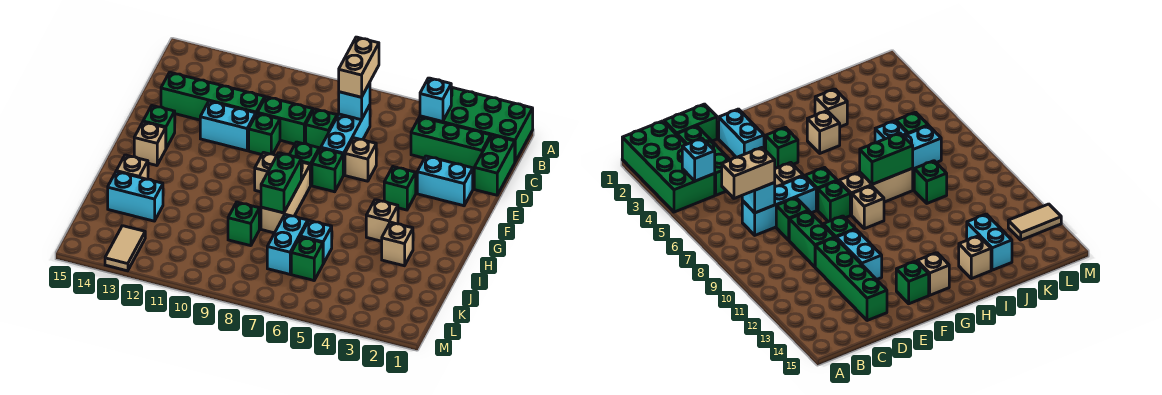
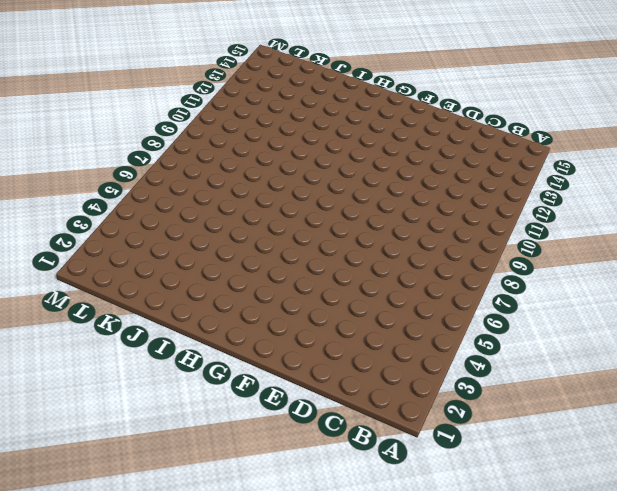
none -> green 2x4 brick [420,87,533,162]
none -> green 1x2 brick [474,135,515,195]
none -> green 1x3 brick [411,117,491,171]
none -> cyan 1x3 brick [321,105,370,175]

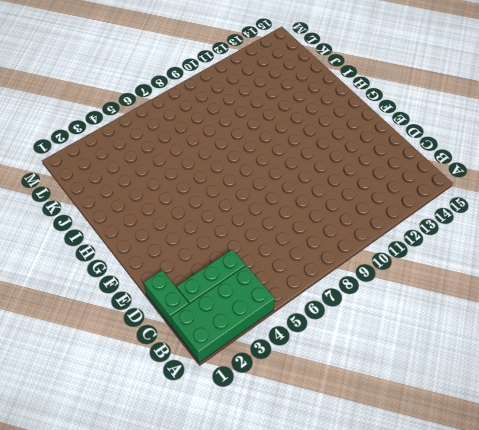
none -> cyan 1x3 brick [321,105,370,175]
none -> green 1x1 brick [306,109,337,149]
none -> green 1x2 brick [258,97,313,144]
none -> green 1x4 brick [161,72,265,120]

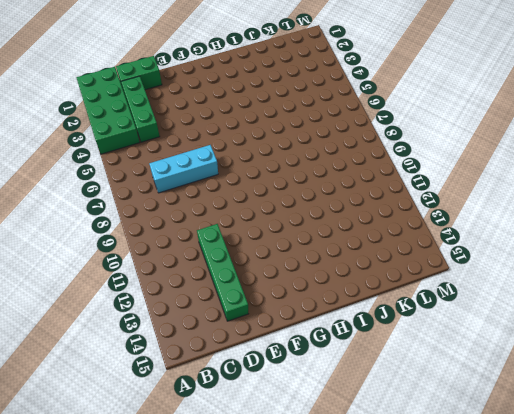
none -> green 1x1 brick [306,109,337,149]
none -> green 1x2 brick [258,97,313,144]
none -> cyan 1x2 brick [417,156,473,206]
none -> tan 1x1 brick [345,138,376,181]

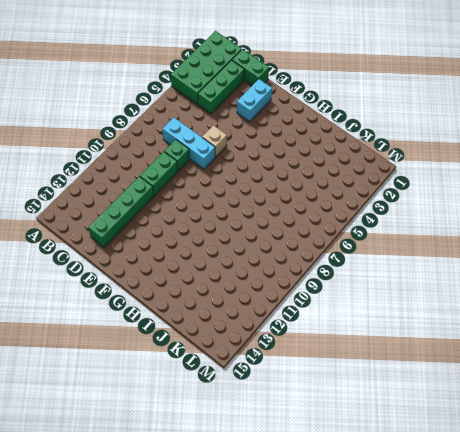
none -> green 1x1 brick [249,113,280,154]
none -> cyan 1x2 brick [200,101,256,151]
none -> green 1x1 brick [384,167,416,210]
none -> green 1x1 brick [312,148,343,192]

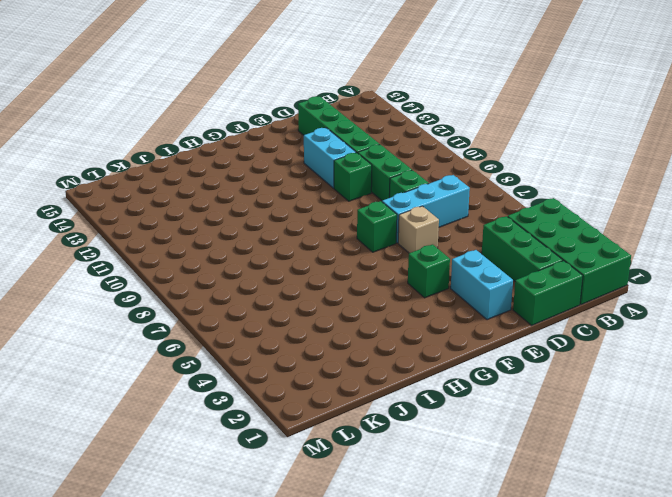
none -> green 1x1 brick [290,142,319,185]
none -> green 1x1 brick [143,106,175,148]
none -> tan 1x3 brick [261,162,311,233]
none -> tan 1x1 brick [255,153,276,192]

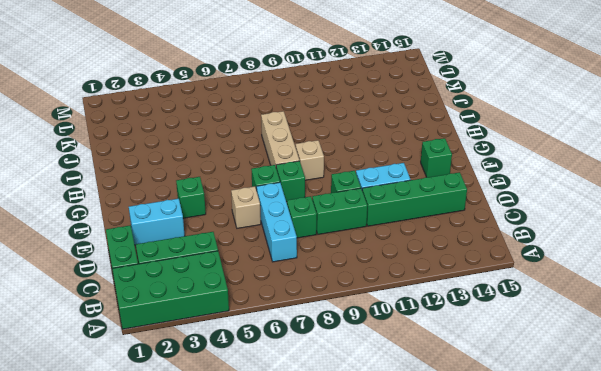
none -> tan 1x1 brick [134,122,166,165]
none -> tan 1x1 brick [366,200,398,241]
none -> tan 1x1 brick [382,222,413,266]
none -> tan 1x1 brick [116,155,148,179]

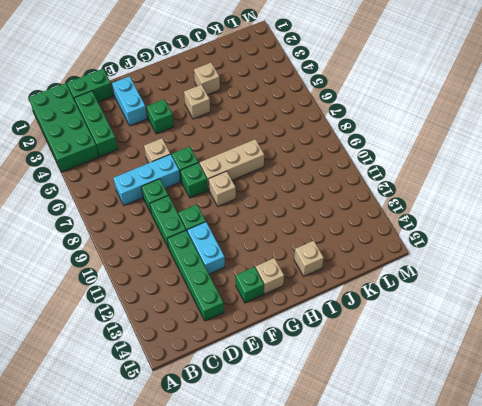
none -> cyan 1x1 brick [300,221,332,264]
none -> cyan 1x2 brick [267,214,308,274]
none -> green 1x1 brick [228,202,259,246]
none -> cyan 1x2 brick [108,172,163,221]

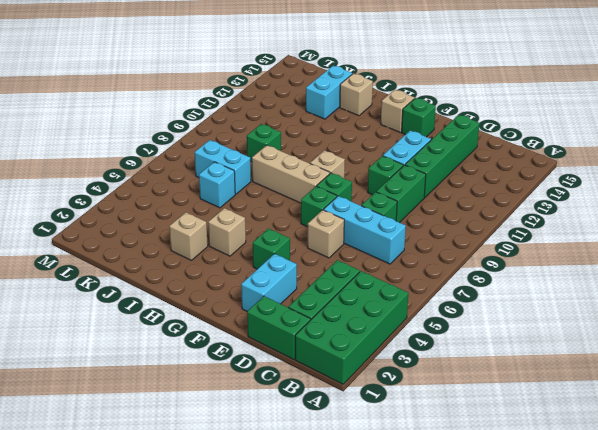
none -> green 1x1 brick [291,237,323,280]
none -> tan 1x2 tile [105,226,145,271]
none -> cyan 1x1 brick [420,78,451,122]
none -> cyan 1x1 brick [339,83,370,120]

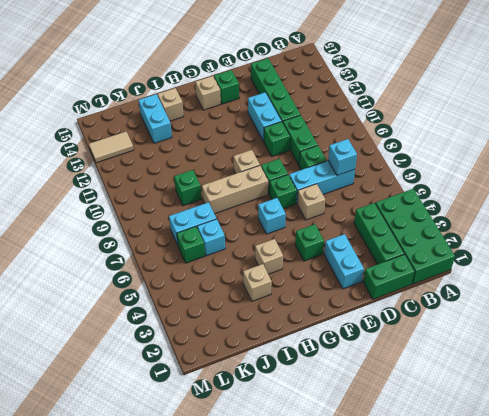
cyan 1x1 brick [258,198,286,234] -> cyan 1x1 brick moved to [420,78,451,122]
none -> green 1x2 brick [261,153,301,213]
none -> tan 1x2 brick [339,37,379,97]

